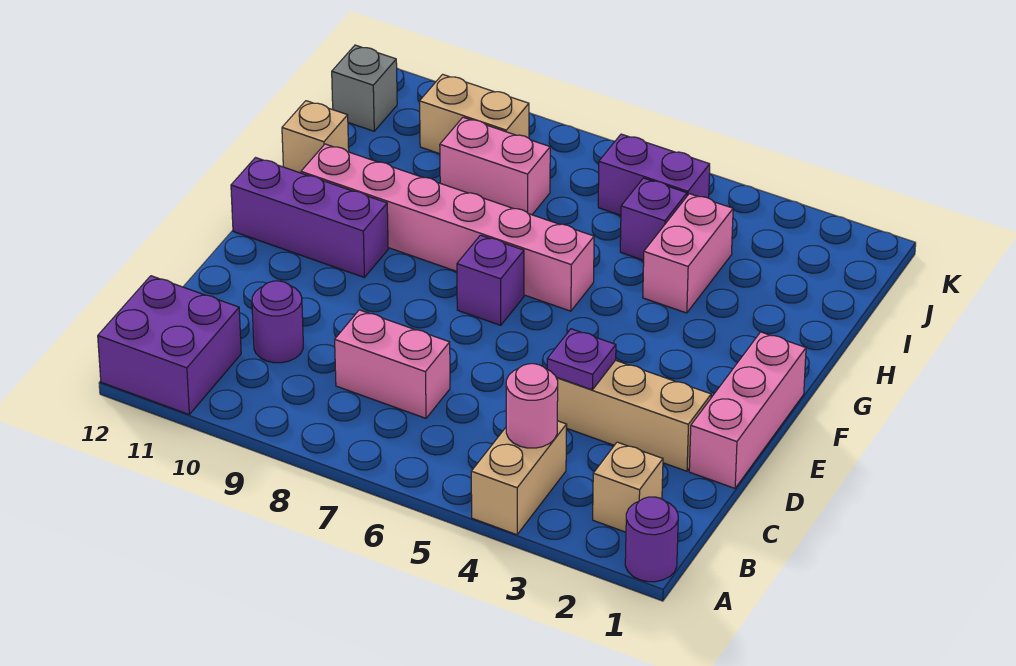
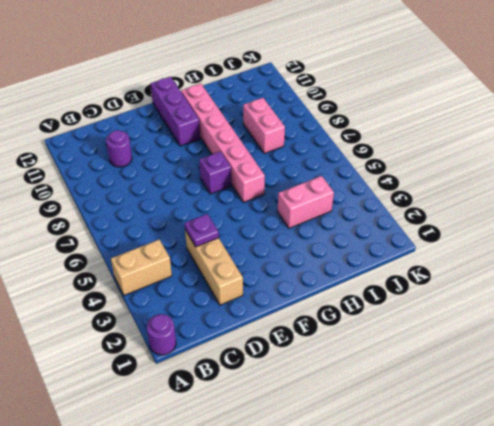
none -> purple 2x2 brick [98,276,241,414]
none -> tan 1x1 brick [593,442,663,532]
none -> pink 1x2 brick [335,310,450,418]

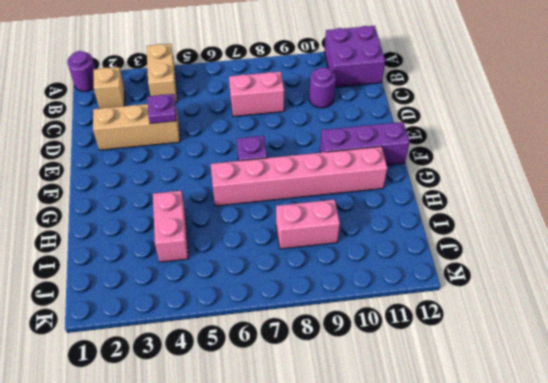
none -> pink 1x3 brick [689,332,806,488]
none -> tan 1x1 brick [282,101,349,173]
none -> purple 1x1 brick [620,178,687,260]

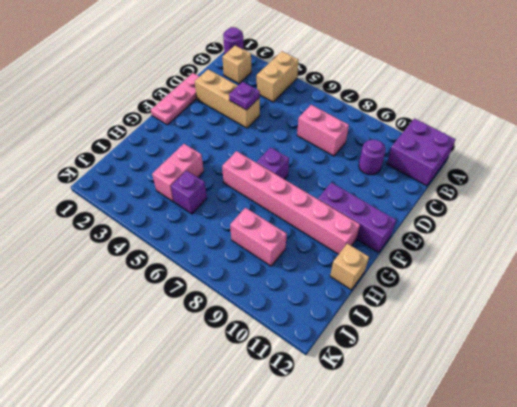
pink 1x3 plate [151,73,200,125] -> pink 1x3 brick [689,332,806,488]
none -> purple 1x2 brick [598,134,710,215]
none -> tan 1x2 brick [420,74,529,154]
none -> grey 1x1 brick [332,45,397,131]

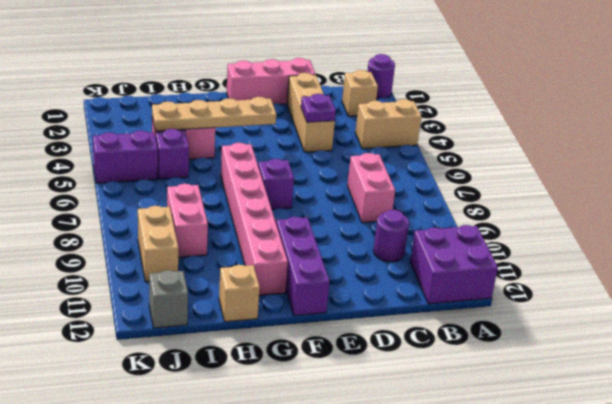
tan 1x4 plate [152,97,276,131] -> none
purple 1x2 brick [93,131,158,183] -> purple 1x2 brick turned to [598,134,710,215]
none -> pink 1x1 round brick [506,364,558,448]

